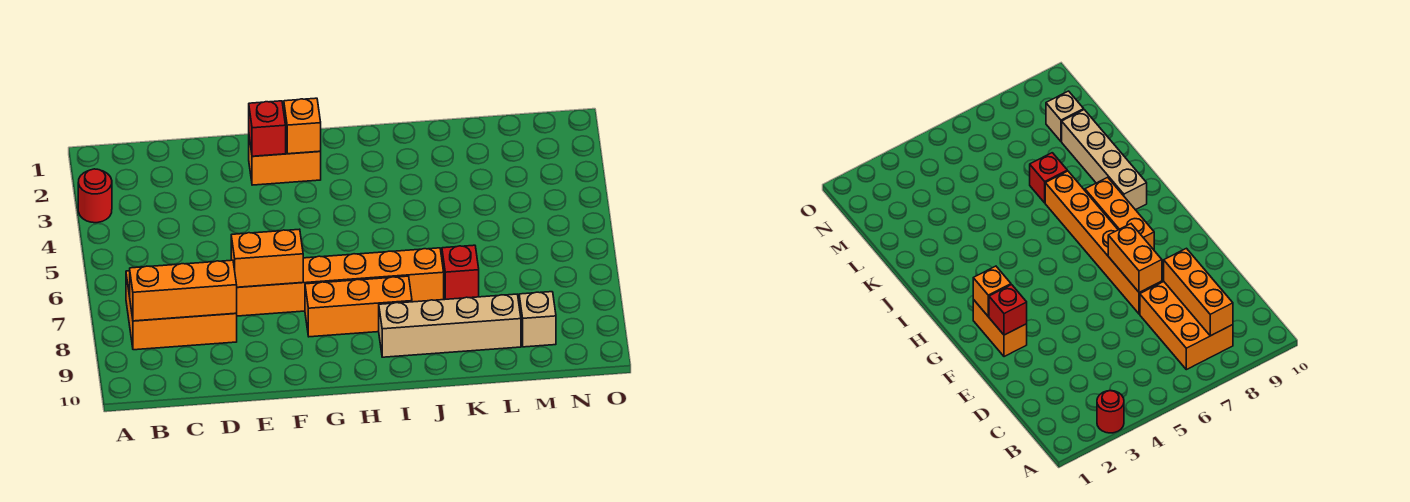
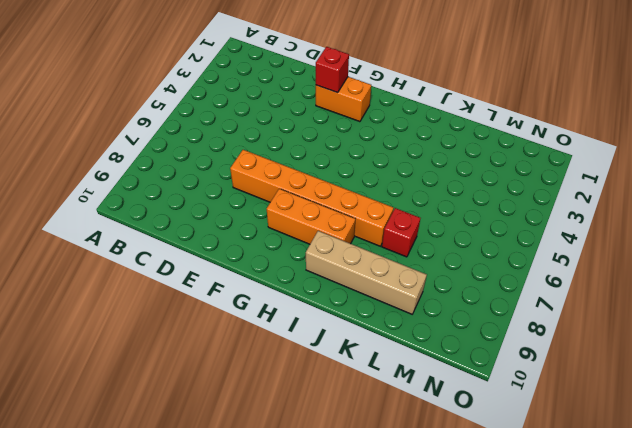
none -> red 1x1 round brick [78,169,112,223]
none -> orange 2x3 brick [126,271,237,350]
none -> tan 1x1 brick [519,292,556,347]

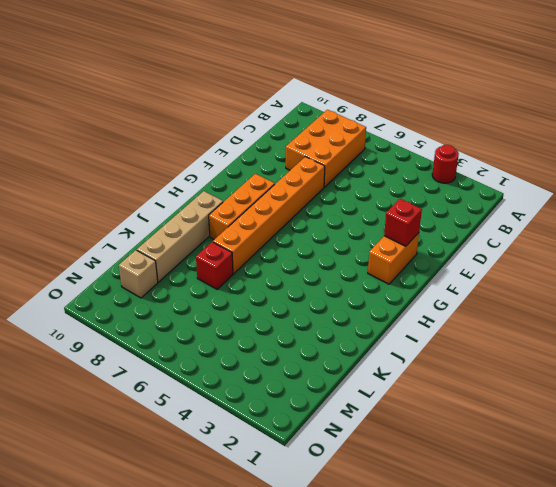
none -> orange 1x3 brick [130,260,237,321]
none -> orange 1x2 brick [231,229,303,287]
none -> orange 1x1 brick [284,98,321,154]

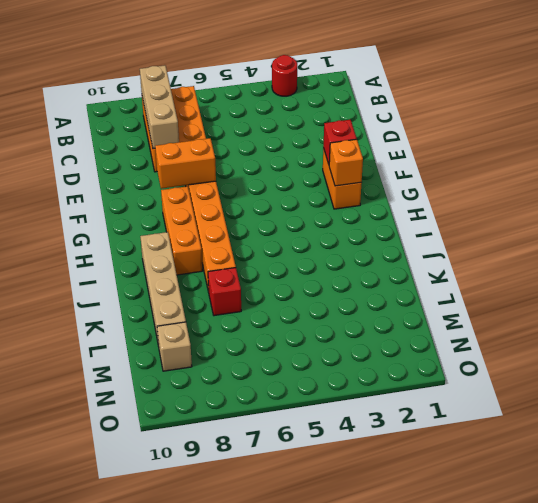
tan 1x3 brick [140,65,179,149] -> orange 1x3 brick [130,260,237,321]
orange 1x2 brick [155,138,216,189] -> orange 1x2 brick turned to [231,229,303,287]

